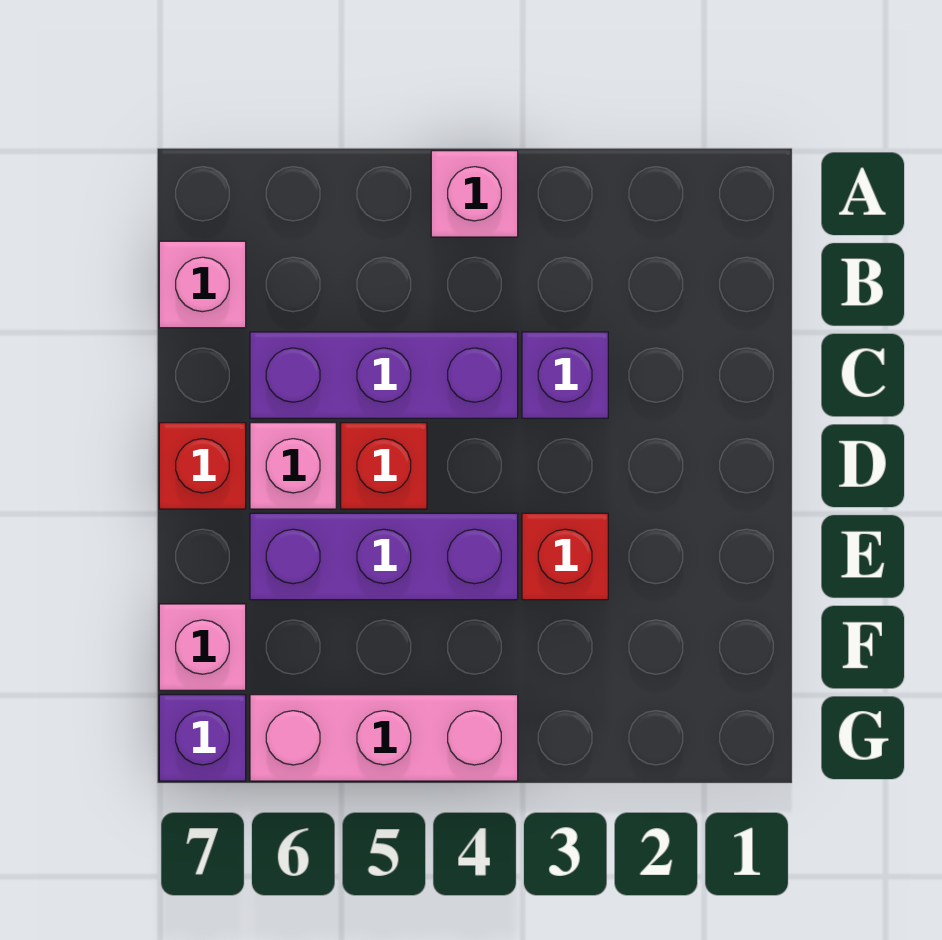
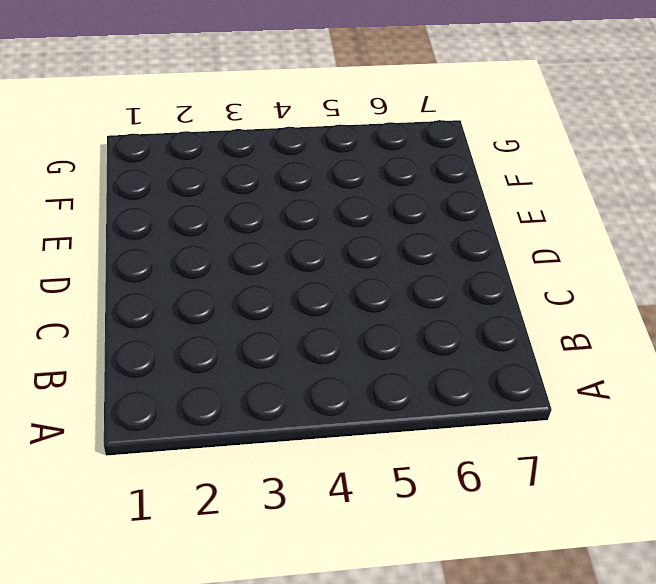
none -> pink 1x1 brick [431,151,518,237]
none -> pink 1x1 brick [159,241,246,328]
none -> purple 1x1 brick [522,332,608,418]

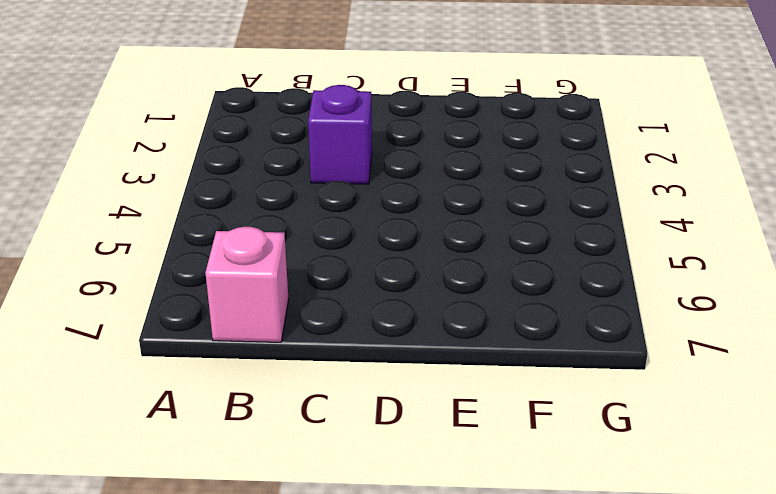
none -> pink 1x1 brick [431,151,518,237]
none -> purple 1x3 brick [250,332,518,418]
none -> red 1x1 brick [341,423,427,509]

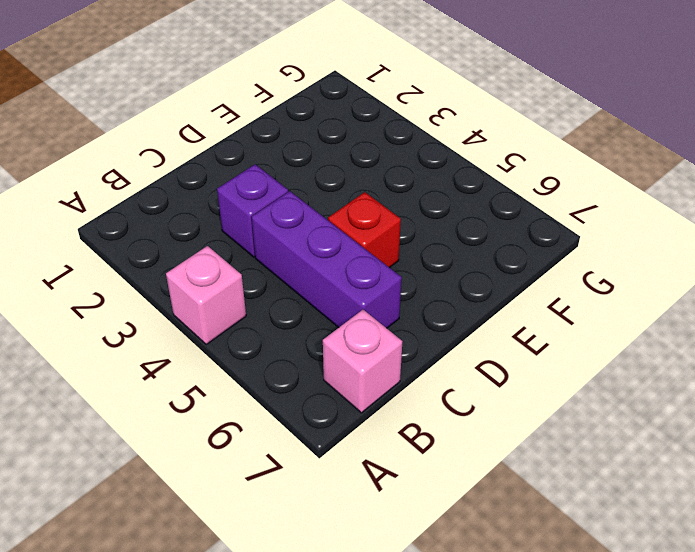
none -> pink 1x1 brick [250,423,336,509]
none -> red 1x1 brick [159,423,246,509]
none -> red 1x1 brick [522,513,608,600]

